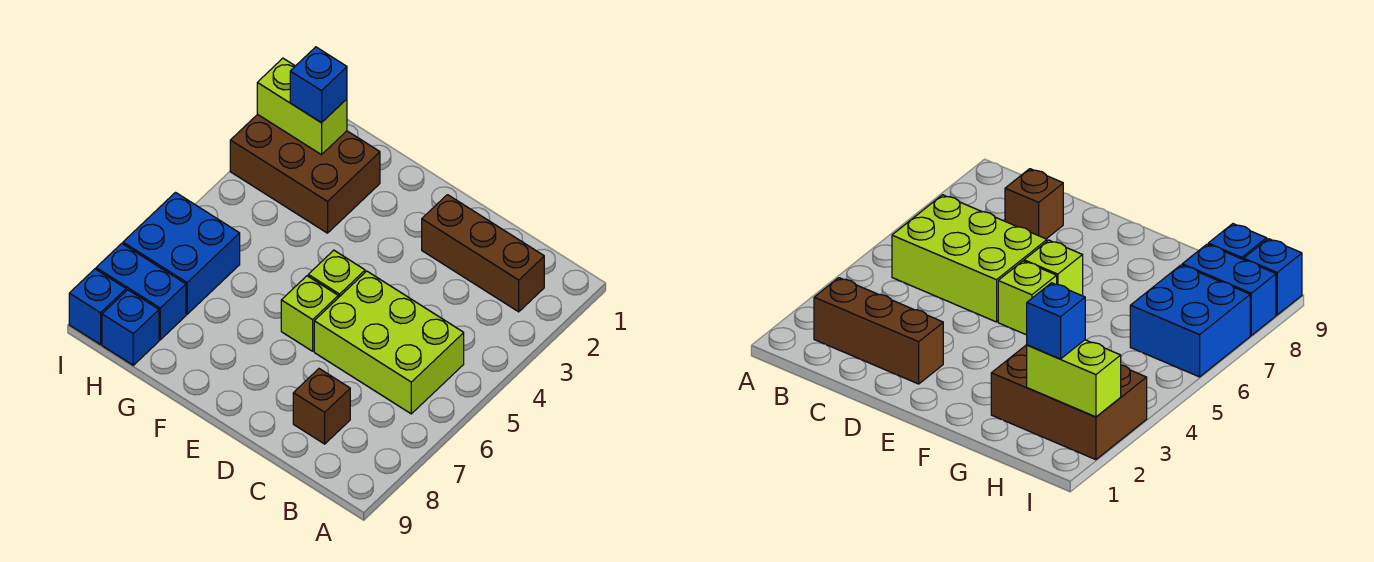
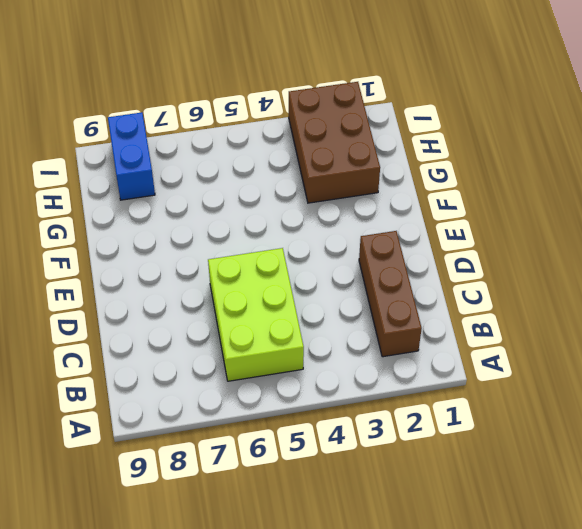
none -> brown 1x1 brick [293,369,350,444]
none -> lime 1x1 brick [308,250,365,298]
none -> lime 1x1 brick [281,276,338,351]

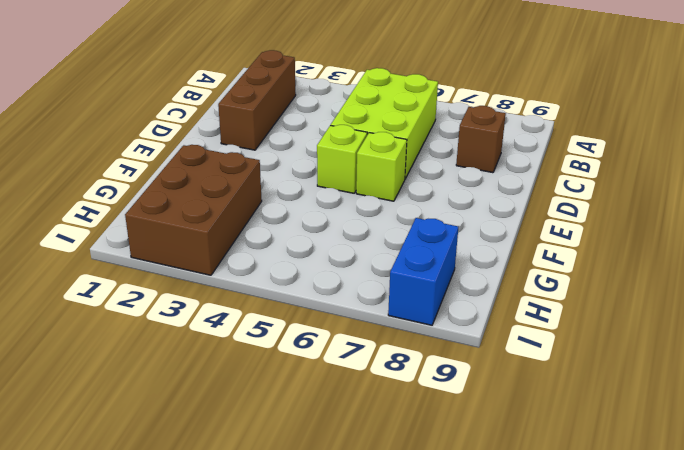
none -> blue 2x2 brick [123,193,240,314]
none -> blue 1x1 brick [102,290,159,365]
none -> blue 1x1 brick [69,269,126,344]

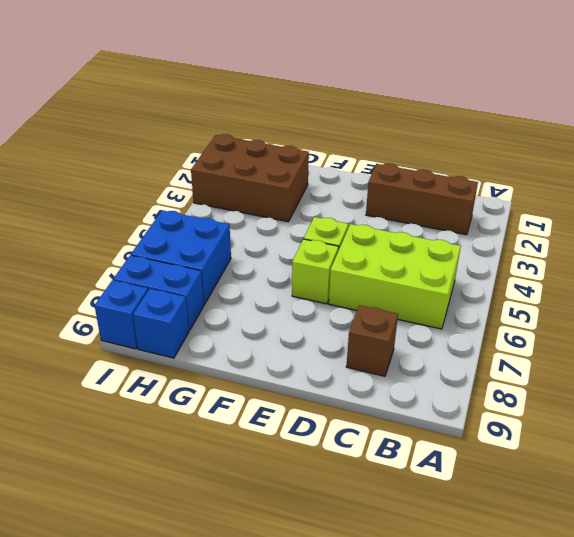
none -> lime 1x2 brick [257,58,347,155]
none -> blue 1x1 brick [290,47,347,123]

